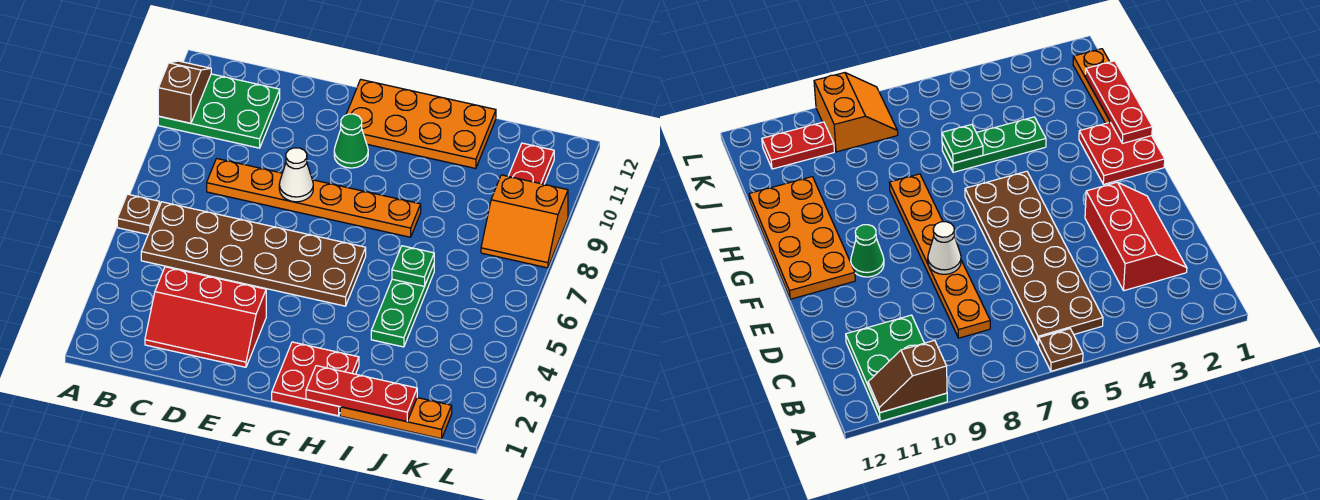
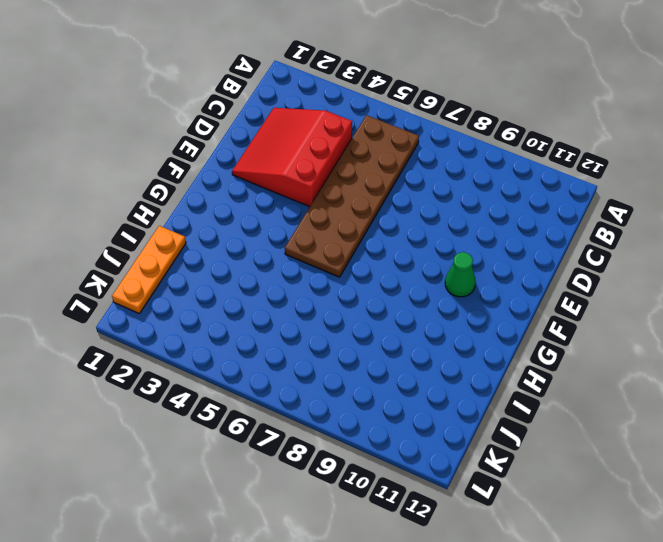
red 3x3 slope [232,108,352,207] -> red 2x3 slope [145,267,266,367]
none -> brown 1x1 plate [117,194,160,234]
none -> green 2x3 plate [158,74,280,148]
none -> orange 1x6 plate [207,159,421,237]

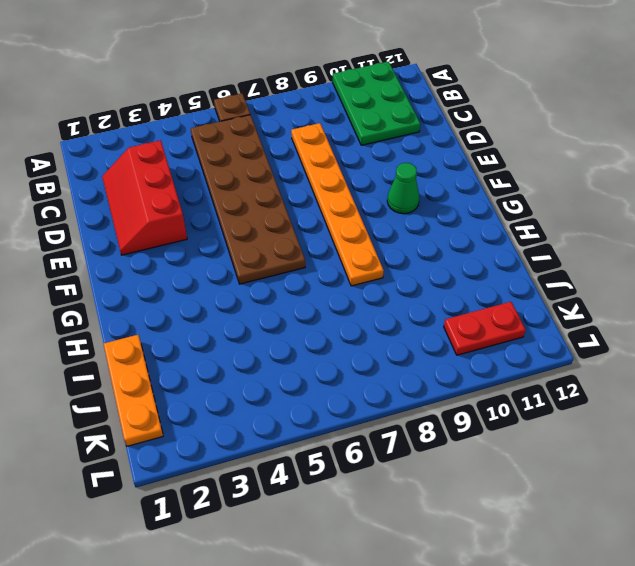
none -> orange 2x4 plate [346,80,496,169]
none -> red 2x2 plate [272,342,359,416]
none -> green 1x3 plate [371,264,434,347]

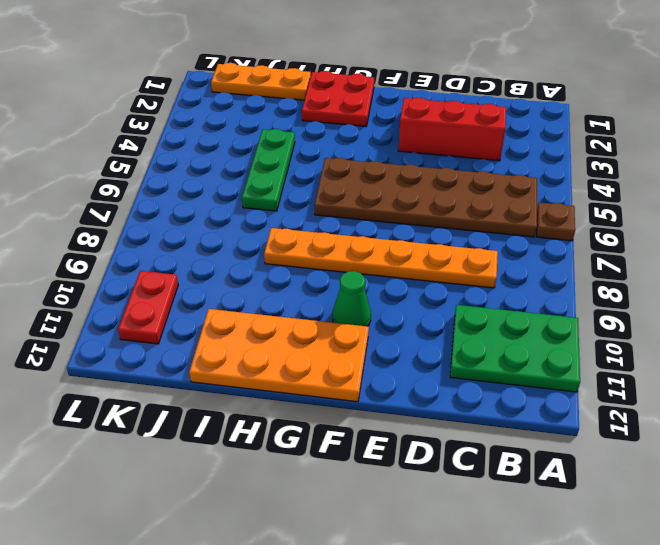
none -> orange 2x2 slope [481,175,568,268]
none -> brown 1x2 slope [158,61,211,123]
none -> white 1x1 cone [279,148,313,202]

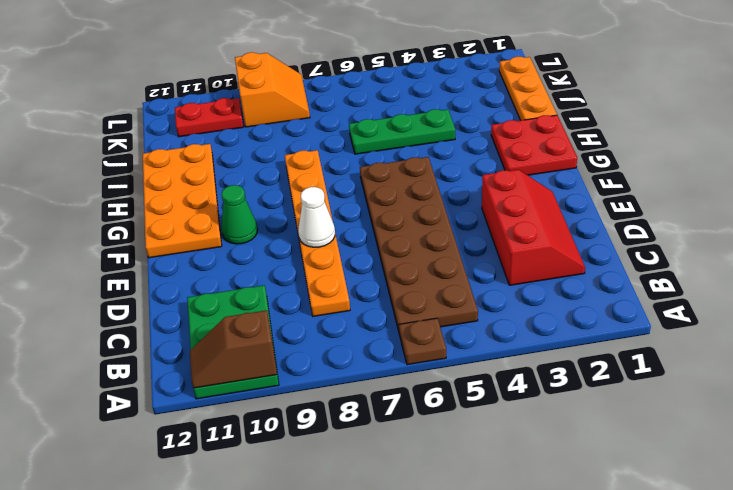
none -> red 1x3 plate [306,366,417,421]
none -> green 1x1 plate [392,246,434,286]

